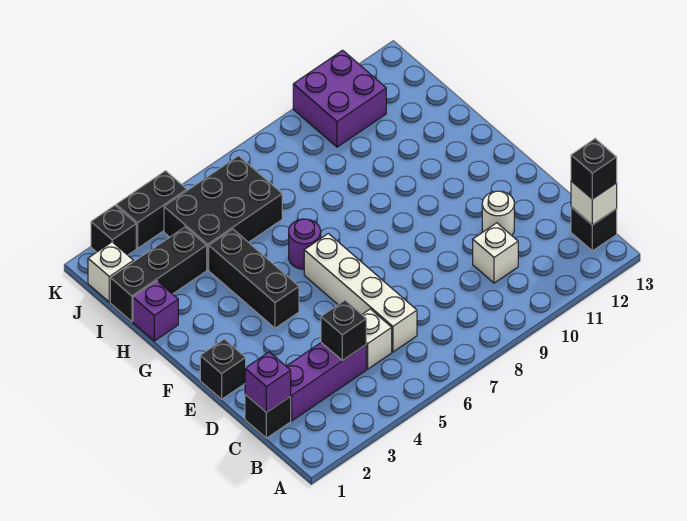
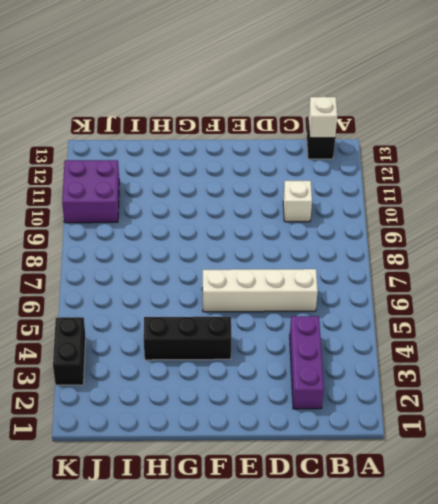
none -> black 1x1 brick [245,394,291,438]
none -> white 1x1 brick [362,309,392,369]
none -> white 1x1 round brick [482,191,514,235]

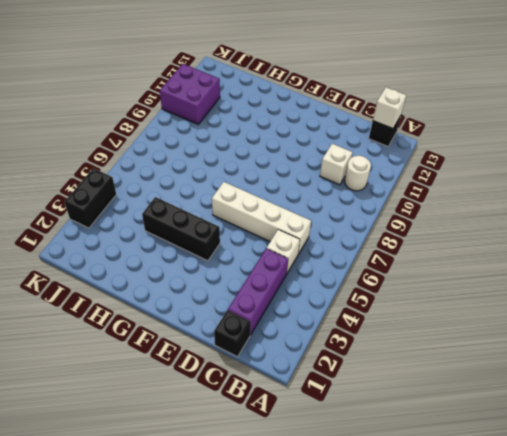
white 1x1 round brick [345,156,371,191] -> white 1x1 round brick moved to [482,191,514,235]
none -> black 1x1 brick [200,339,246,399]
none -> purple 1x1 round brick [289,219,321,269]
none -> purple 1x1 brick [133,281,178,341]

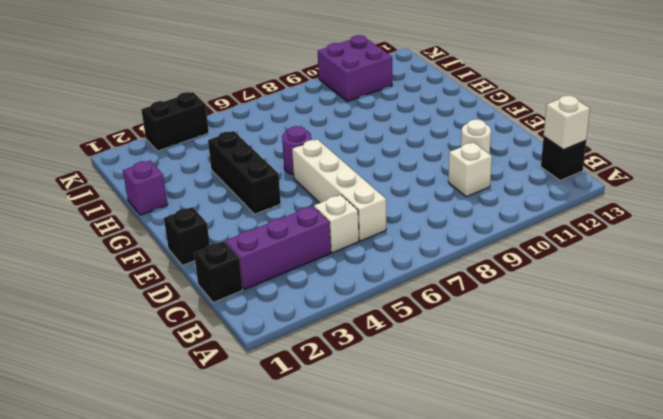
none -> black 1x3 brick [110,227,207,322]
none -> black 2x3 brick [164,156,282,270]
none -> white 1x1 brick [88,242,133,302]

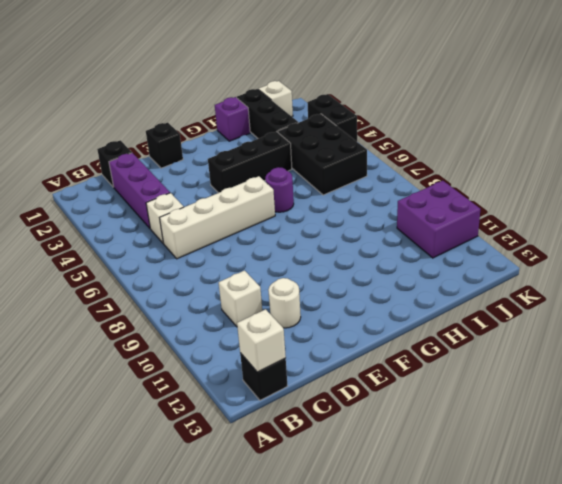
none -> black 1x1 brick [91,205,136,255]
none -> purple 1x1 brick [245,352,291,412]
none -> black 1x1 brick [321,300,366,361]

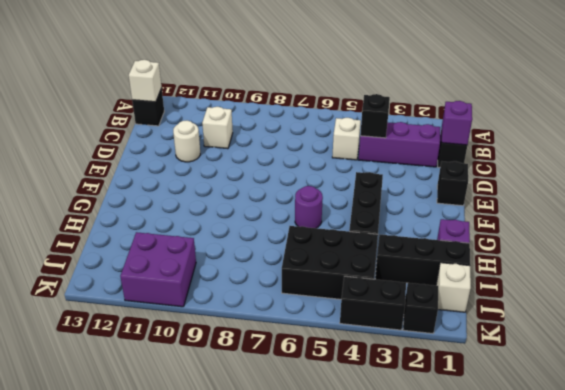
none -> white 1x4 brick [304,233,417,352]
none -> black 1x1 brick [571,139,617,199]

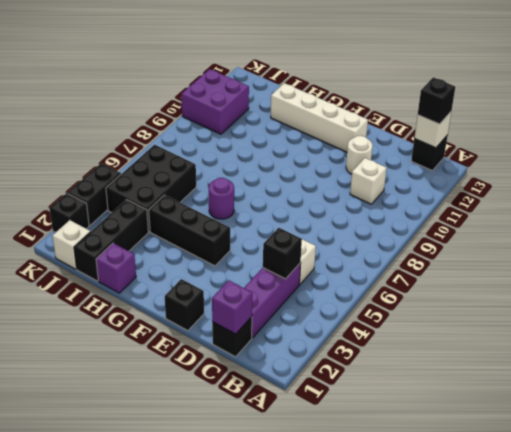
white 1x4 brick [271,83,368,152] -> white 1x4 brick moved to [304,233,417,352]

